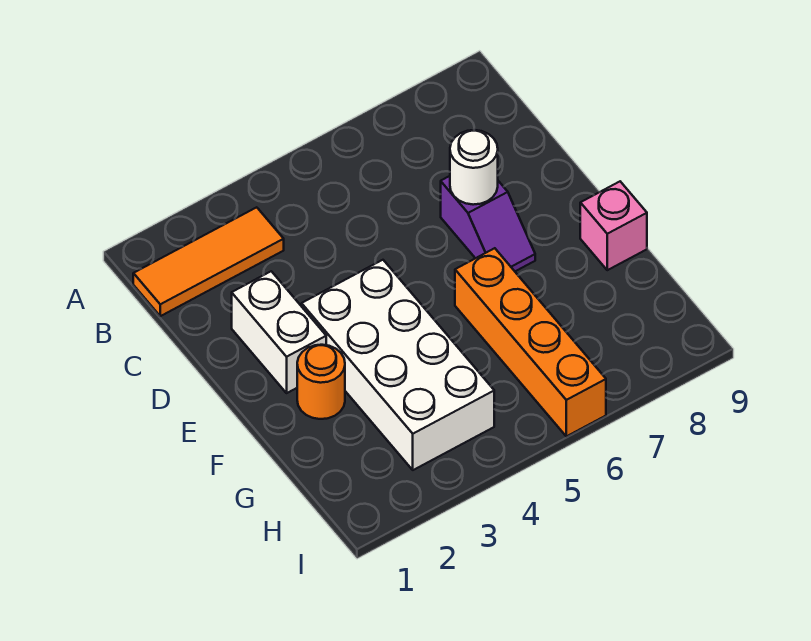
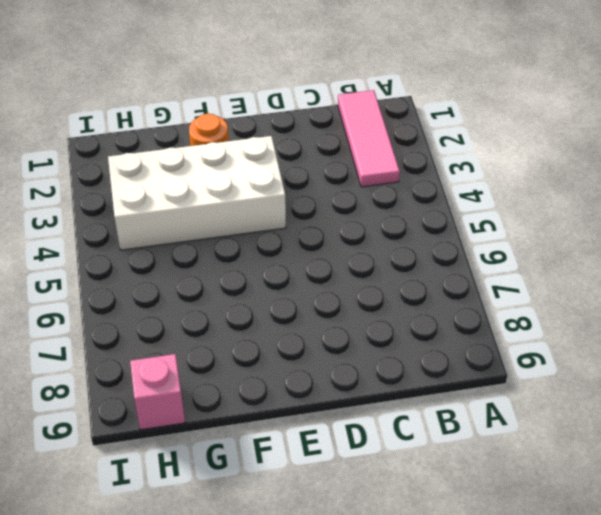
pink 1x3 tile [338,90,400,187] -> orange 1x3 tile [133,207,284,316]
pink 1x1 brick [130,354,185,430] -> pink 1x1 brick moved to [580,182,647,270]
none -> white 1x2 brick [232,271,326,393]
none -> purple 1x2 slope [441,176,535,271]

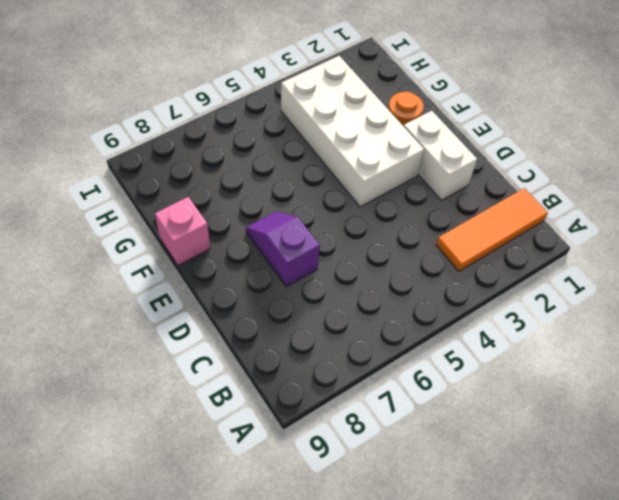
none -> orange 1x4 brick [455,248,606,436]
none -> white 1x1 round brick [450,130,498,205]

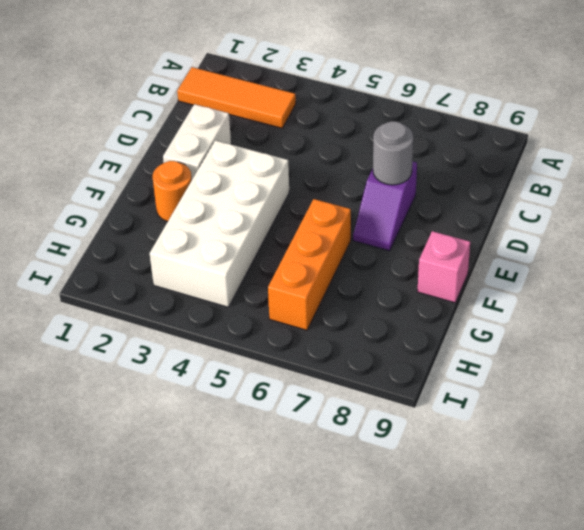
grey 1x1 round brick [373,121,413,185] -> white 1x1 round brick [450,130,498,205]
orange 1x3 brick [268,199,351,330] -> orange 1x4 brick [455,248,606,436]

